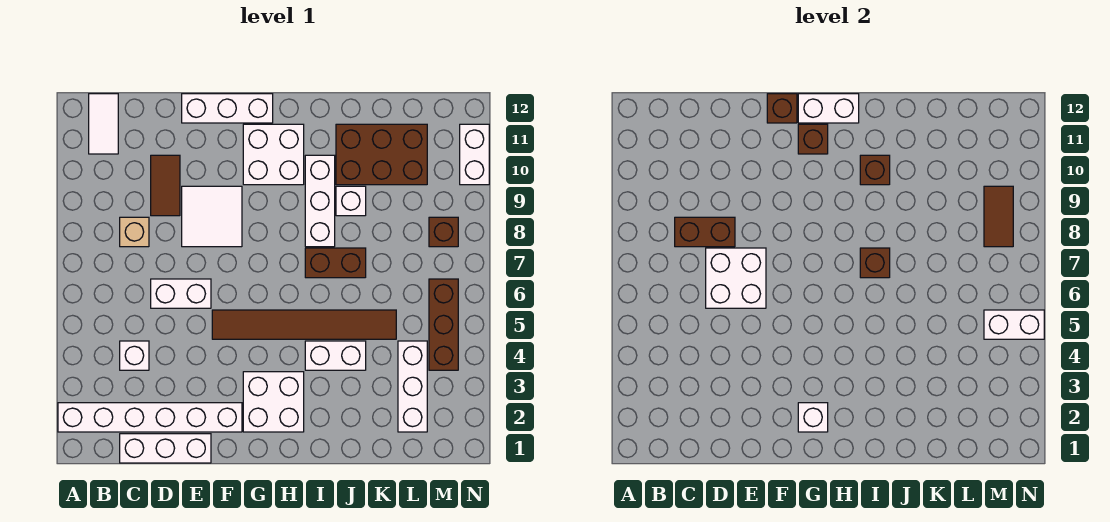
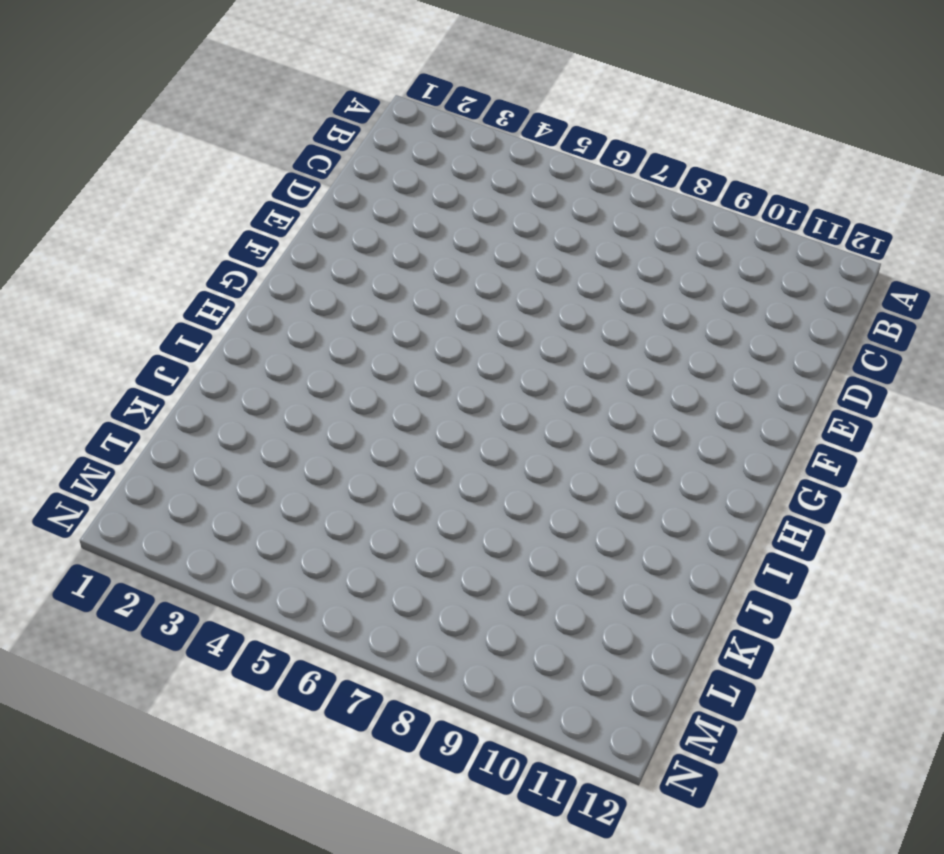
none -> white 1x6 brick [58,403,242,432]
none -> white 1x2 tile [89,94,118,154]
none -> white 1x3 brick [120,434,211,463]
none -> white 1x1 brick [120,341,149,370]

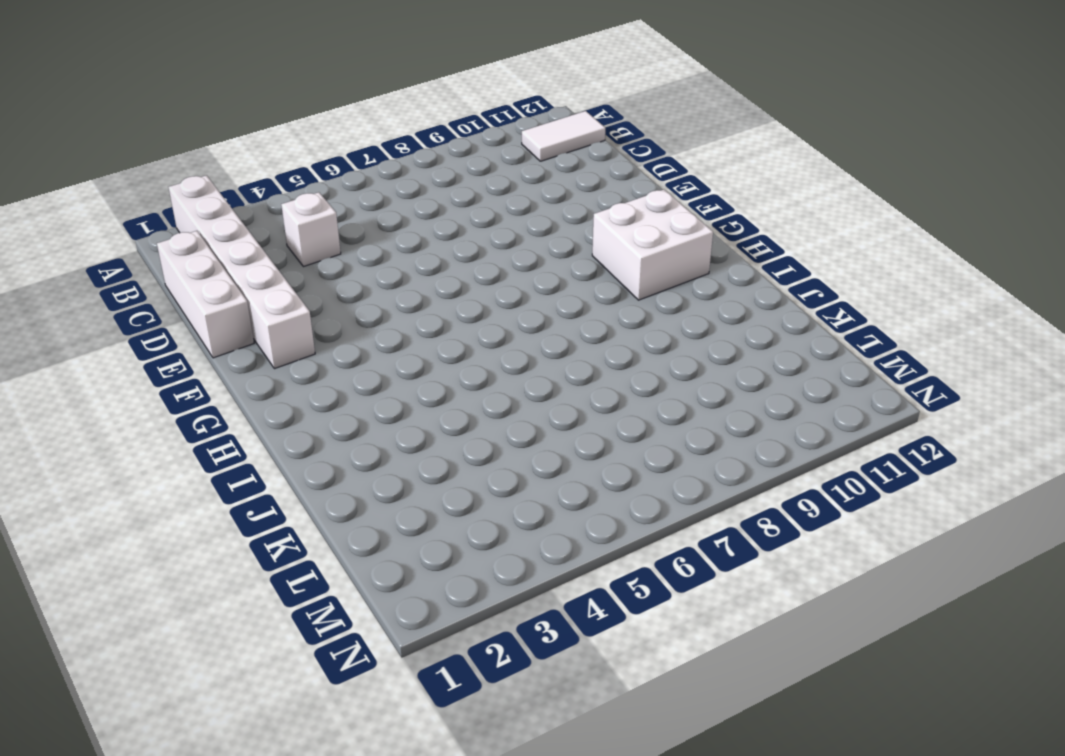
none -> tan 1x1 brick [120,217,149,247]
none -> white 1x2 brick [151,279,211,308]
none -> brown 1x2 tile [151,155,180,216]
none -> white 2x2 tile [182,186,242,247]

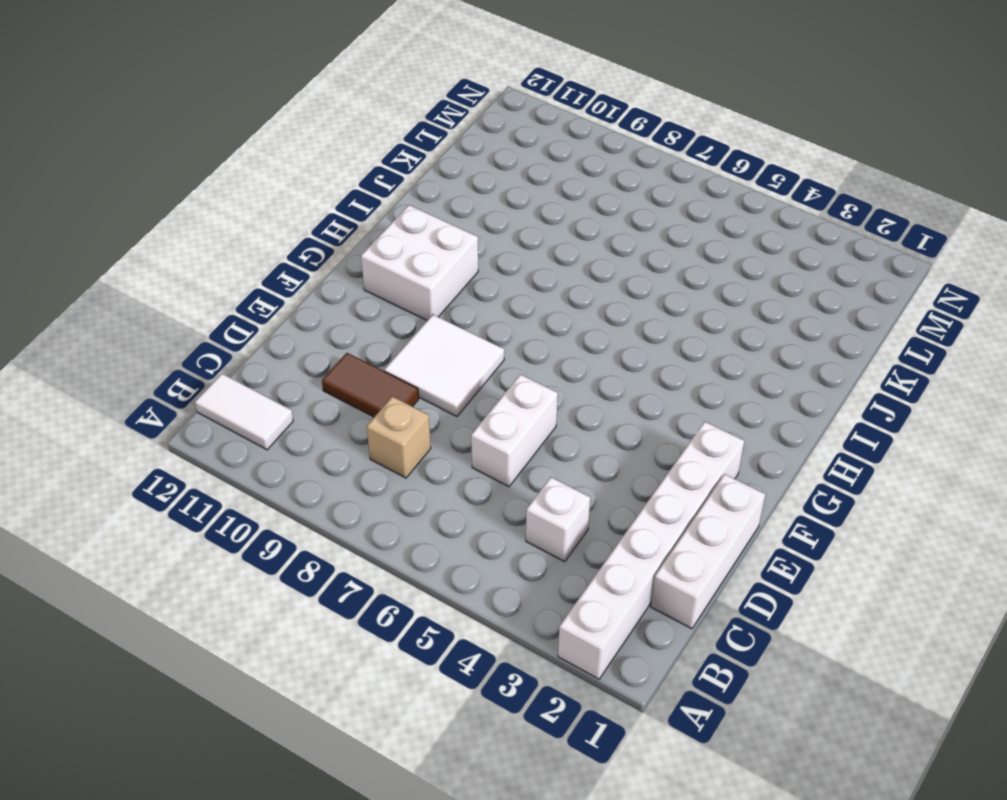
none -> white 1x3 brick [182,94,273,123]
none -> brown 1x6 tile [212,310,396,339]
none -> white 2x2 brick [243,372,304,432]
none -> white 1x2 brick [305,341,366,370]

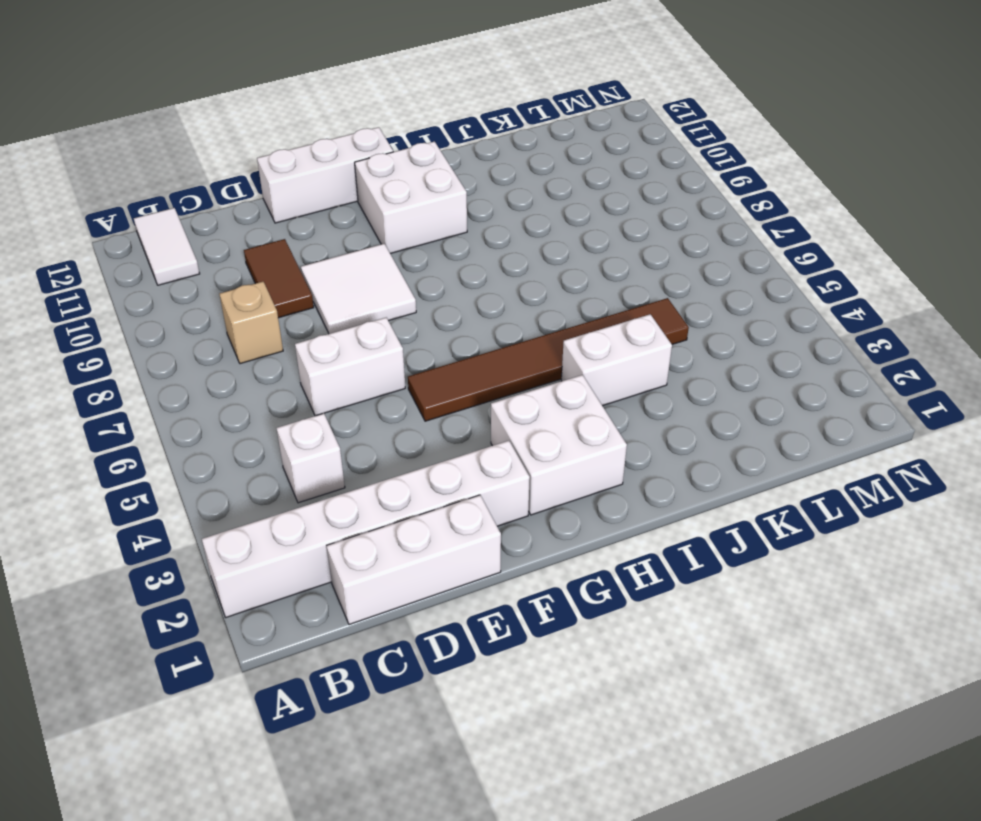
none -> brown 1x2 brick [305,248,366,278]
none -> white 1x3 brick [305,155,335,247]
none -> white 1x1 brick [336,186,366,216]
none -> brown 2x3 brick [336,124,427,185]

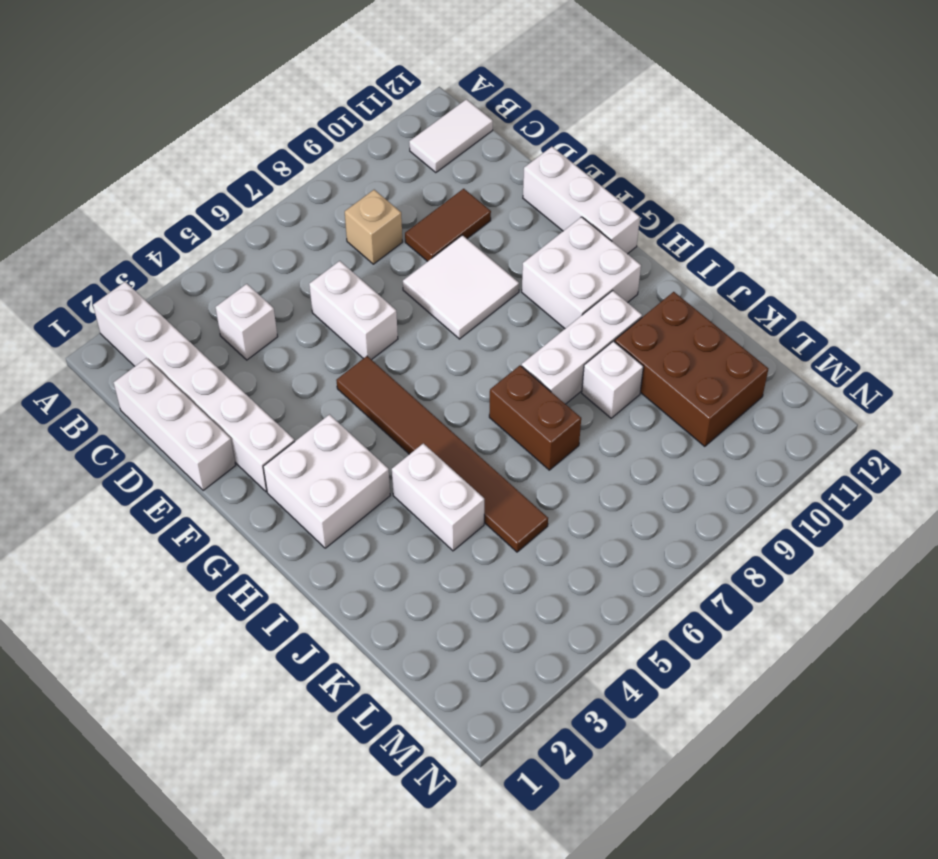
none -> white 1x3 brick [398,341,427,432]
none -> brown 1x3 brick [429,279,458,370]
none -> brown 1x1 brick [429,217,458,247]
none -> white 1x2 brick [460,124,489,185]

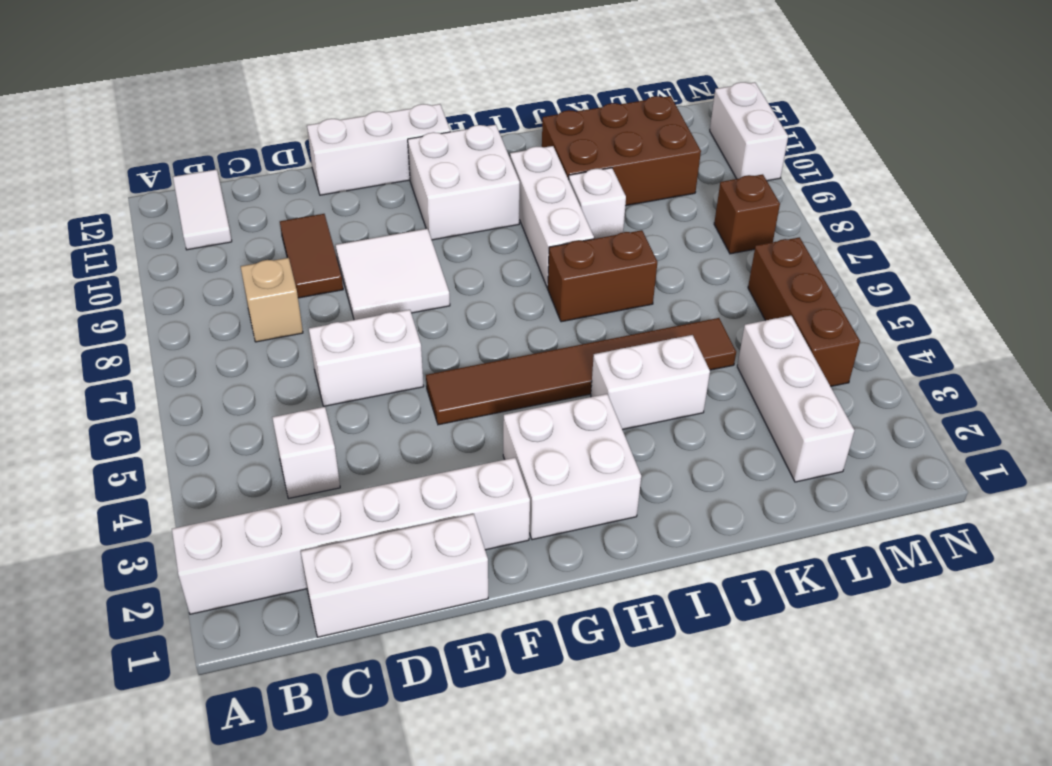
none -> brown 1x2 brick [675,217,735,247]
none -> white 2x2 brick [706,248,766,308]
none -> brown 1x1 brick [767,94,797,123]
none -> white 1x1 brick [798,403,828,432]

